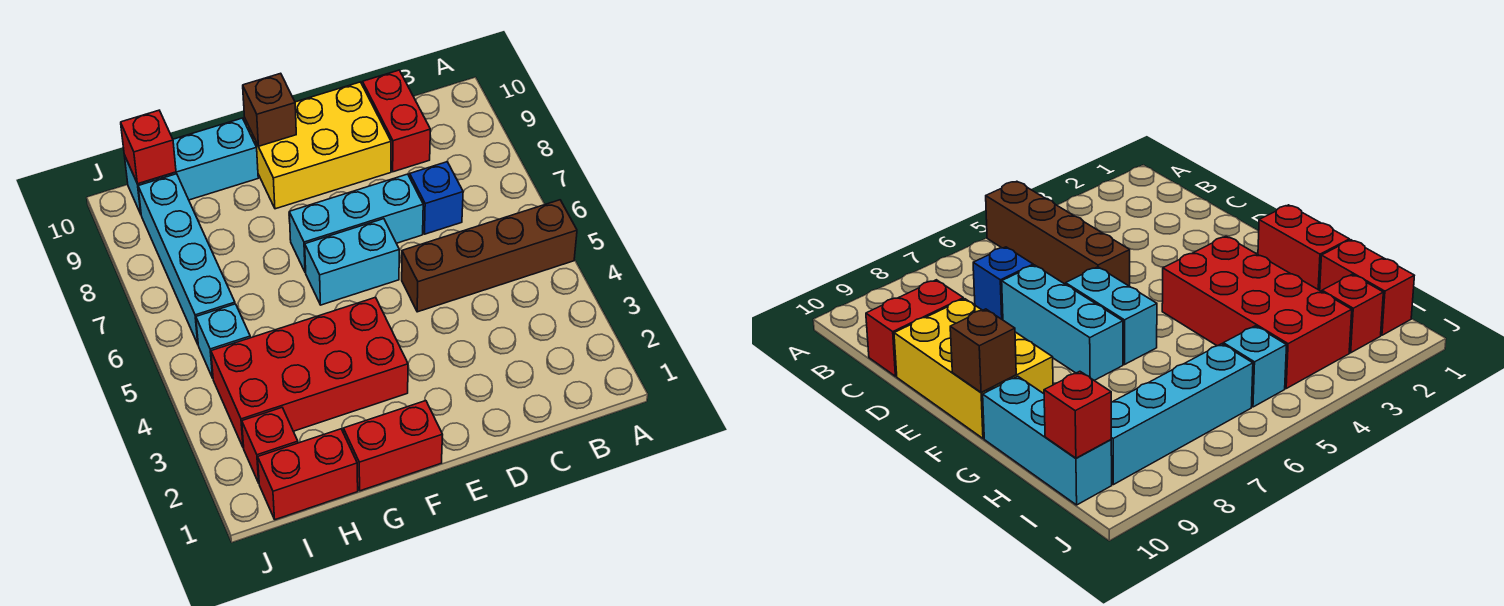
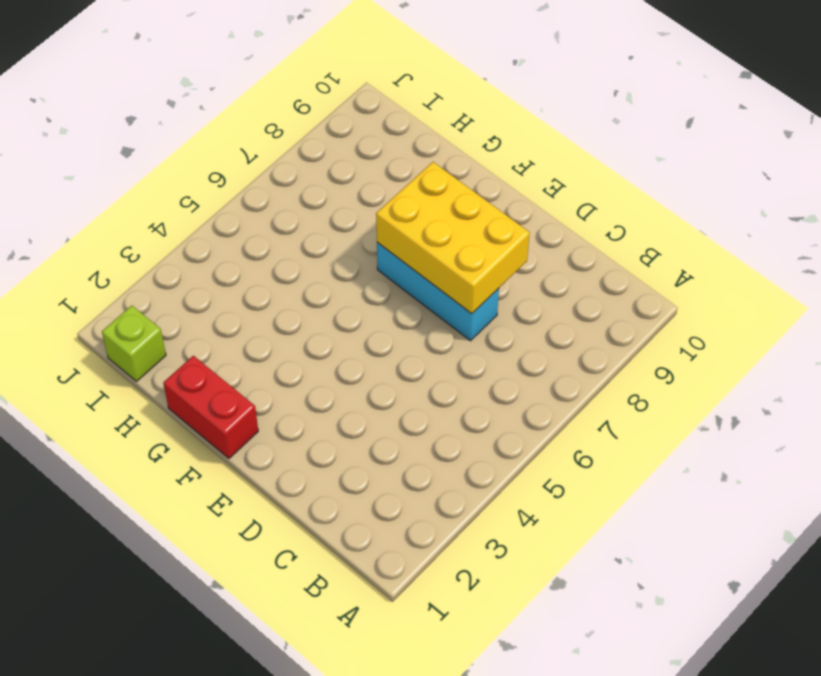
yellow 2x3 brick [376,162,530,314] -> yellow 2x3 brick moved to [245,82,391,209]
lime 1x1 brick [102,305,166,381] -> red 1x2 brick [258,429,358,520]
none -> brown 1x4 brick [402,200,577,312]
none -> blue 1x1 brick [410,162,463,234]
none -> red 1x2 brick [363,70,430,172]

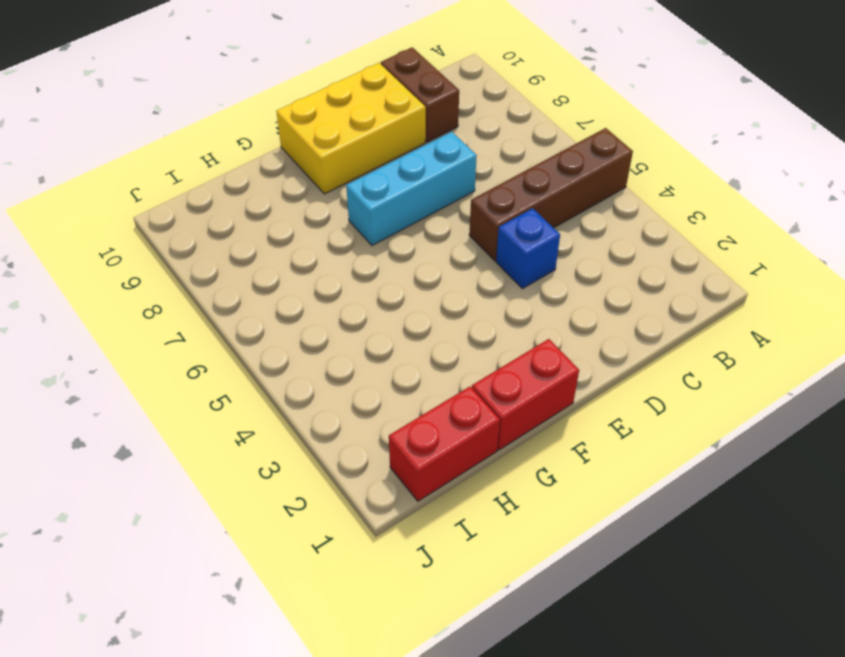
brown 1x2 brick [381,47,459,142] -> red 1x2 brick [363,70,430,172]
blue 1x1 brick [496,208,560,289] -> blue 1x1 brick moved to [410,162,463,234]
none -> cyan 1x2 brick [305,219,399,305]
none -> red 2x4 brick [211,297,408,448]
none -> cyan 1x3 brick [124,118,258,214]

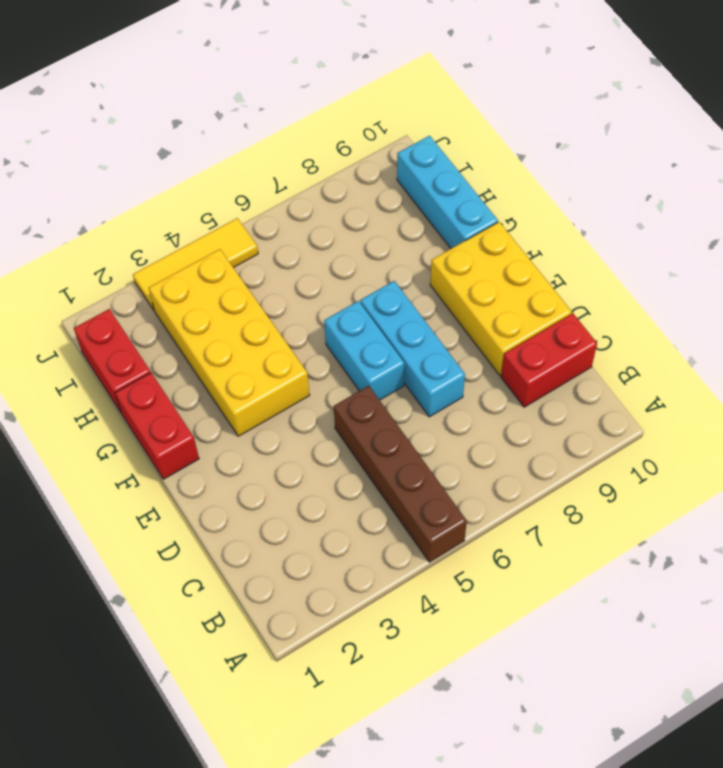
yellow 2x4 brick [149,249,310,436] -> red 2x4 brick [211,297,408,448]
yellow 1x3 tile [133,218,258,310] -> none
none -> blue 1x1 brick [410,162,463,234]
none -> red 1x1 brick [242,408,298,483]
none -> cyan 1x1 brick [196,304,250,378]

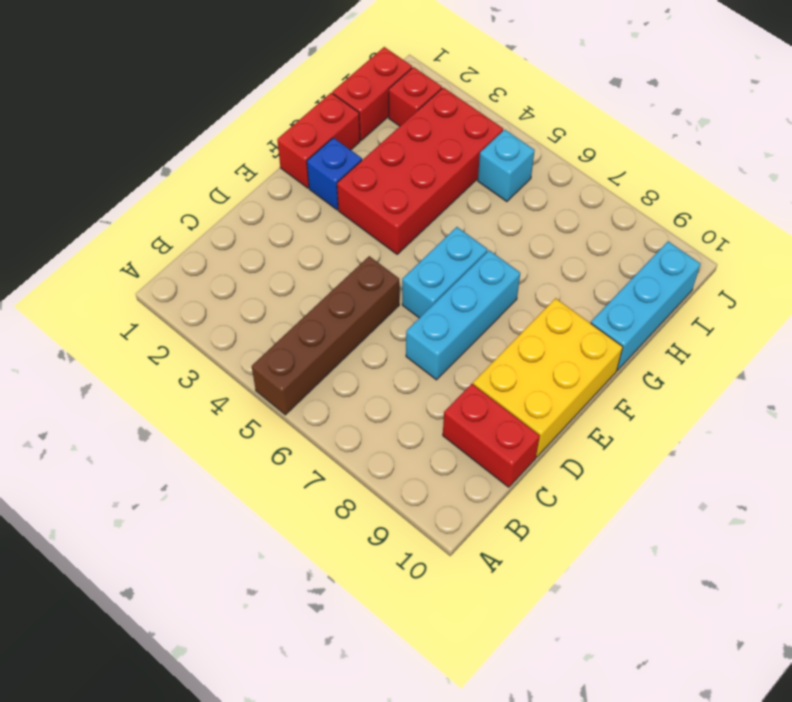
blue 1x1 brick [307,138,362,210] -> blue 1x1 brick moved to [410,162,463,234]
none -> cyan 1x4 brick [138,174,235,344]
none -> brown 1x1 brick [243,73,296,146]
none -> red 1x1 brick [121,110,176,184]

